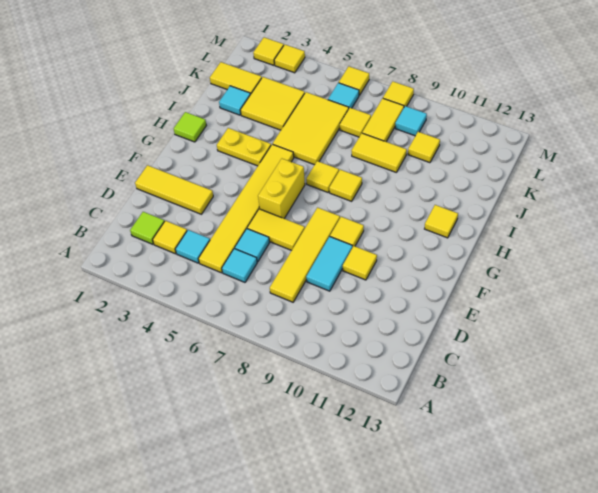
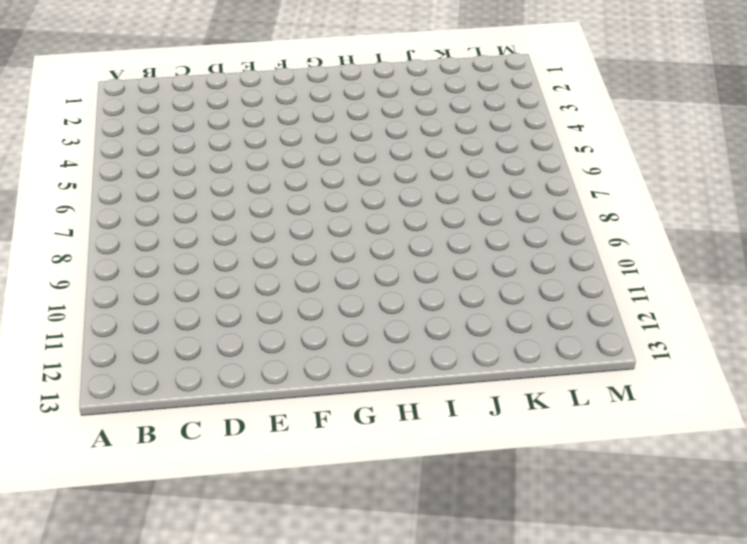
none -> lime 1x1 tile [130,212,165,244]
none -> yellow 1x1 tile [153,221,187,254]
none -> cyan 1x1 tile [175,230,210,263]
none -> yellow 1x6 tile [198,144,294,273]

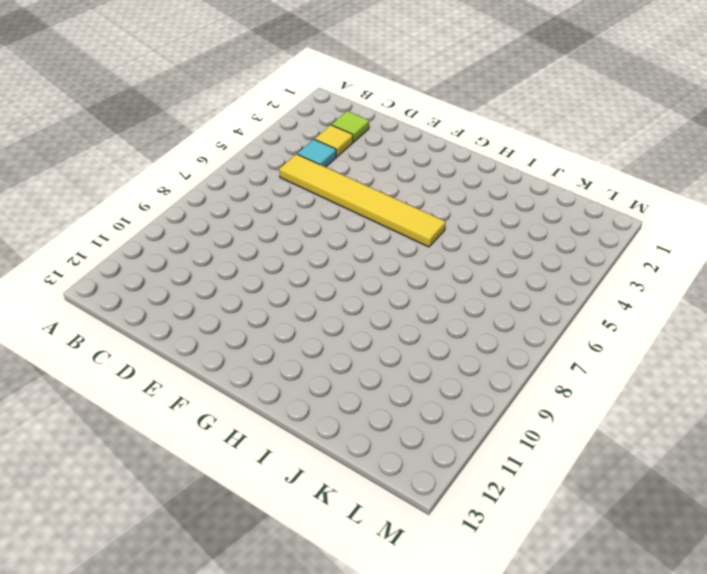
none -> cyan 1x1 tile [222,249,257,282]
none -> yellow 1x4 tile [270,208,340,302]
none -> cyan 1x1 tile [235,229,270,262]
none -> cyan 1x2 tile [306,237,352,291]

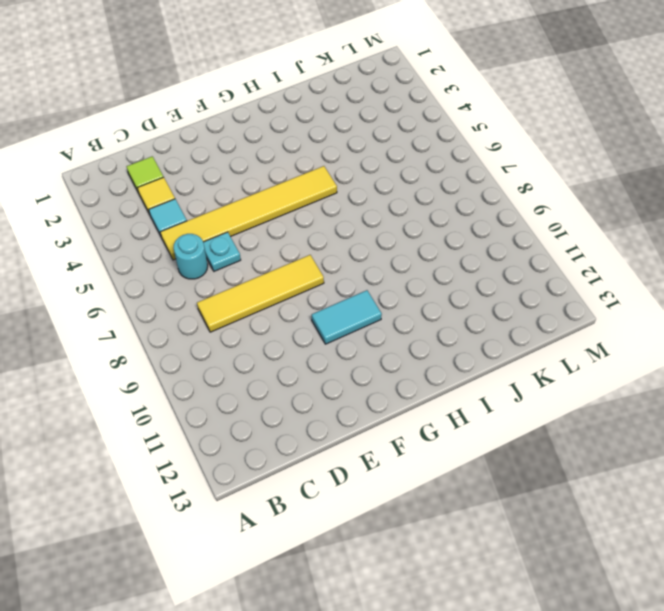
cyan 1x1 round brick [174,234,208,279] -> cyan 1x1 tile [222,249,257,282]
cyan 1x1 plate [203,232,241,271] -> cyan 1x1 tile [235,229,270,262]
cyan 1x2 tile [312,290,382,344] -> cyan 1x2 tile moved to [306,237,352,291]
none -> yellow 1x3 tile [135,165,213,214]
none -> yellow 1x2 tile [247,209,305,250]
none -> yellow 1x1 tile [343,246,377,280]
none -> yellow 1x2 brick [258,159,305,218]

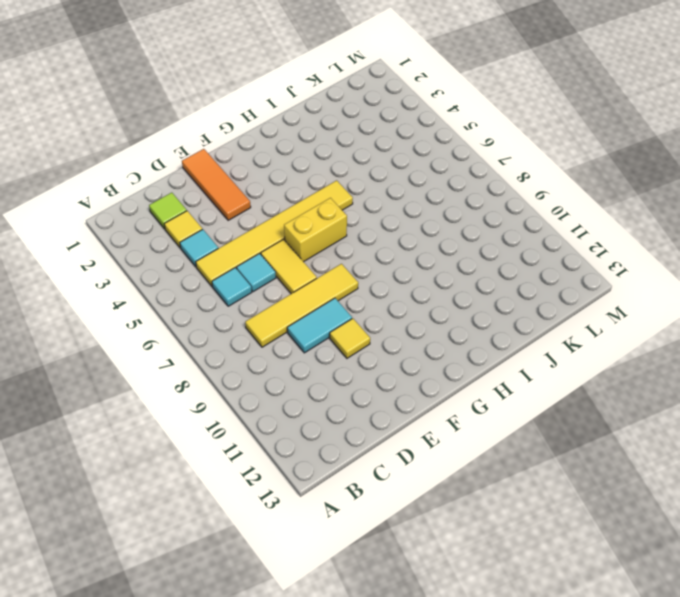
orange 1x3 tile [182,149,251,220] -> yellow 1x3 tile [135,165,213,214]
none -> yellow 1x1 tile [330,217,364,248]
none -> lime 1x1 tile [174,112,206,142]
none -> yellow 1x2 plate [217,128,271,166]
none -> yellow 1x1 tile [306,161,339,192]

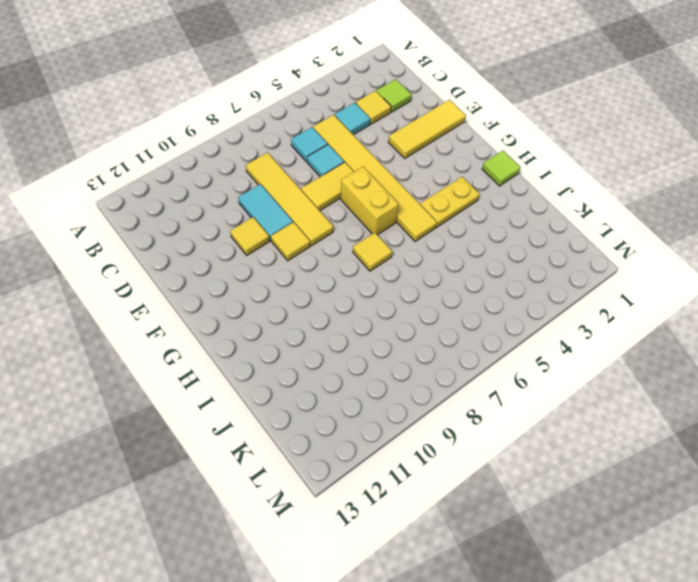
none -> yellow 1x1 tile [329,170,362,201]
none -> yellow 1x1 tile [425,205,458,238]
none -> yellow 2x3 tile [273,92,349,165]
none -> cyan 1x1 tile [219,86,251,115]

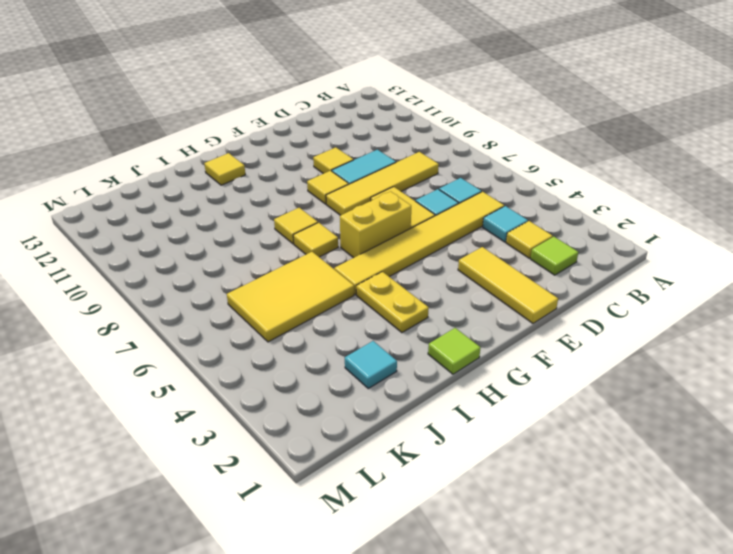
none -> yellow 2x2 tile [240,77,305,130]
none -> yellow 1x2 tile [351,133,407,172]
none -> yellow 1x2 tile [210,62,262,94]
none -> yellow 1x1 tile [340,108,371,137]

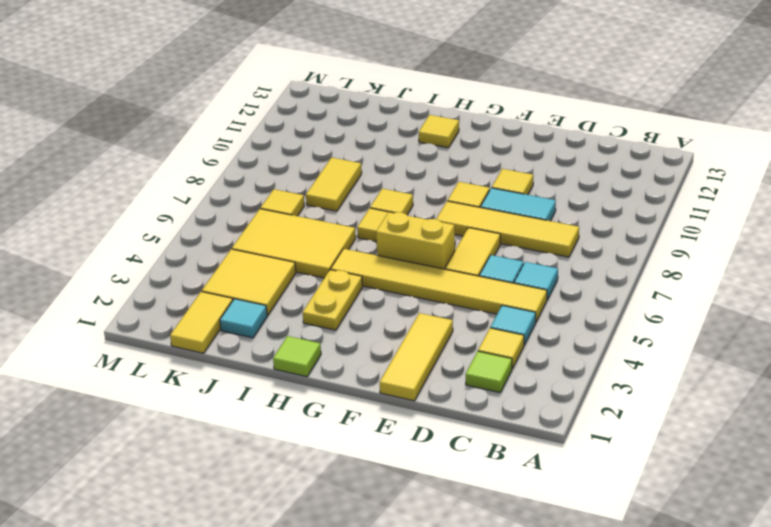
none -> yellow 1x2 tile [362,98,404,142]
none -> yellow 1x1 tile [408,132,440,163]
none -> cyan 1x1 tile [328,83,359,108]
none -> cyan 1x1 tile [395,106,427,136]

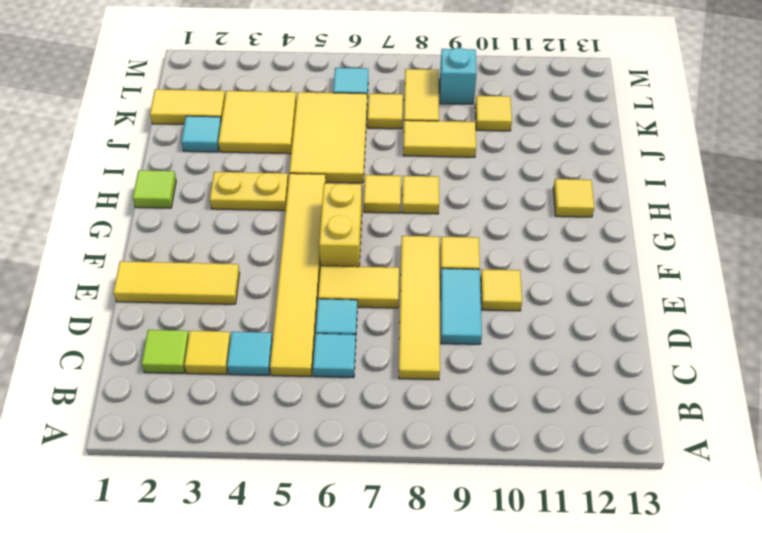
cyan 1x1 brick [440,48,477,104] -> cyan 1x1 tile [395,106,427,136]
none -> yellow 1x1 tile [253,37,284,65]
none -> yellow 1x1 tile [274,45,305,73]
none -> yellow 1x1 tile [339,67,369,95]
none -> yellow 1x1 tile [383,82,414,107]

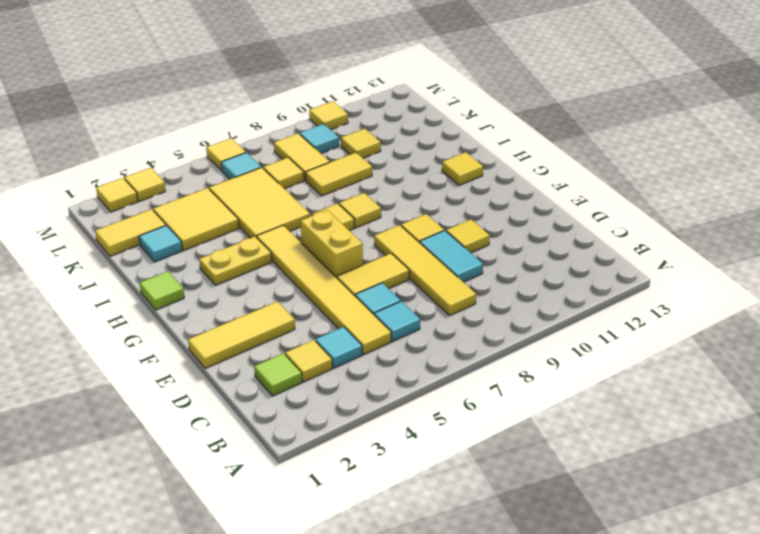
yellow 1x1 tile [309,101,348,130] -> yellow 1x1 tile moved to [383,82,414,107]

